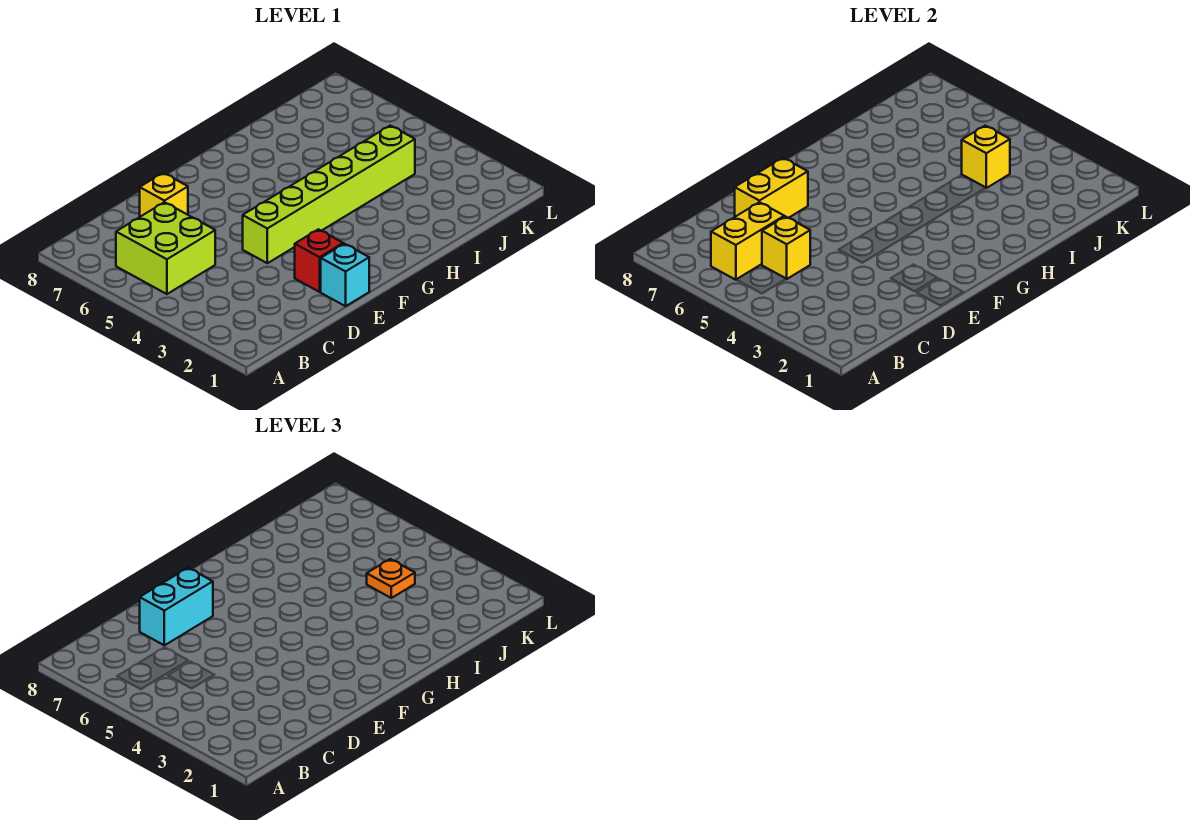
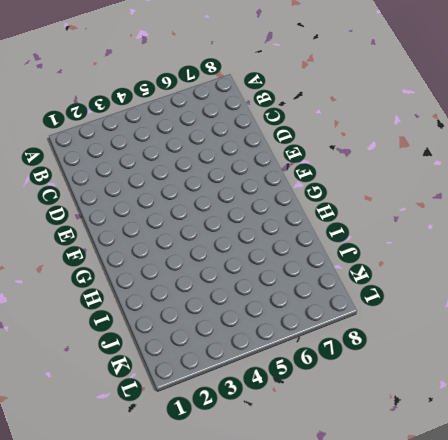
none -> lime 2x2 brick [116,202,215,294]
none -> yellow 1x1 brick [140,173,188,217]

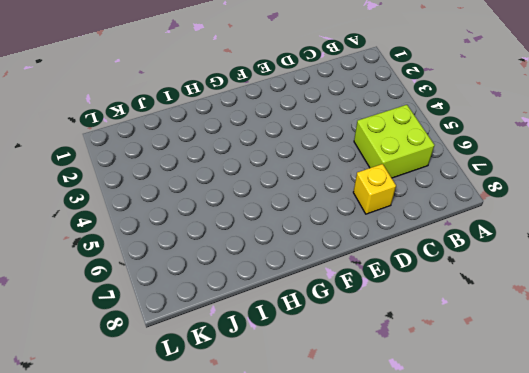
none -> cyan 1x1 brick [321,244,369,306]
none -> red 1x1 brick [295,229,343,292]

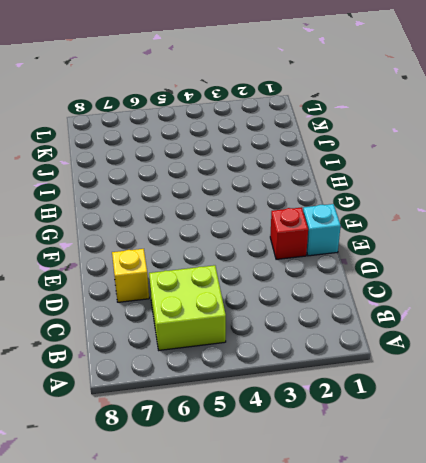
none -> lime 1x6 brick [243,126,415,263]
none -> yellow 1x2 brick [711,202,784,280]

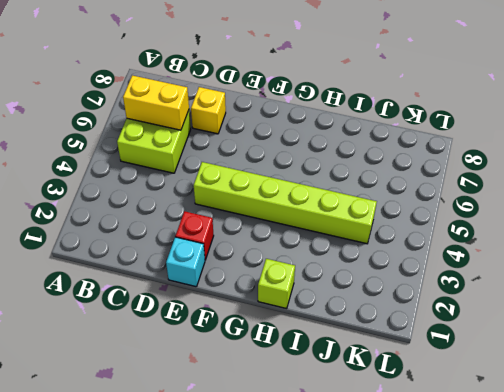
lime 1x1 brick [258,259,295,309] -> none
none -> yellow 1x1 brick [762,217,810,279]
none -> yellow 1x2 brick [735,158,808,218]

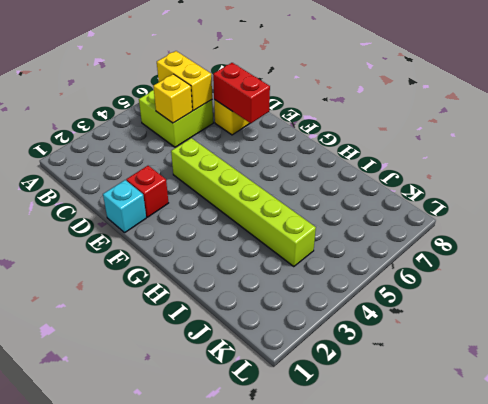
red 1x2 brick [213,63,270,123] -> yellow 1x2 brick [735,158,808,218]
none -> yellow 1x1 brick [962,126,1010,188]
none -> cyan 1x2 brick [140,568,213,645]

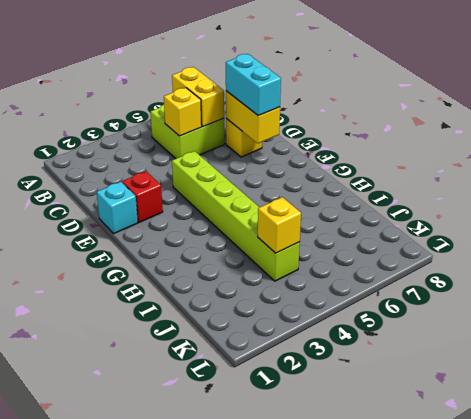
none -> orange 1x1 plate [367,559,415,598]

